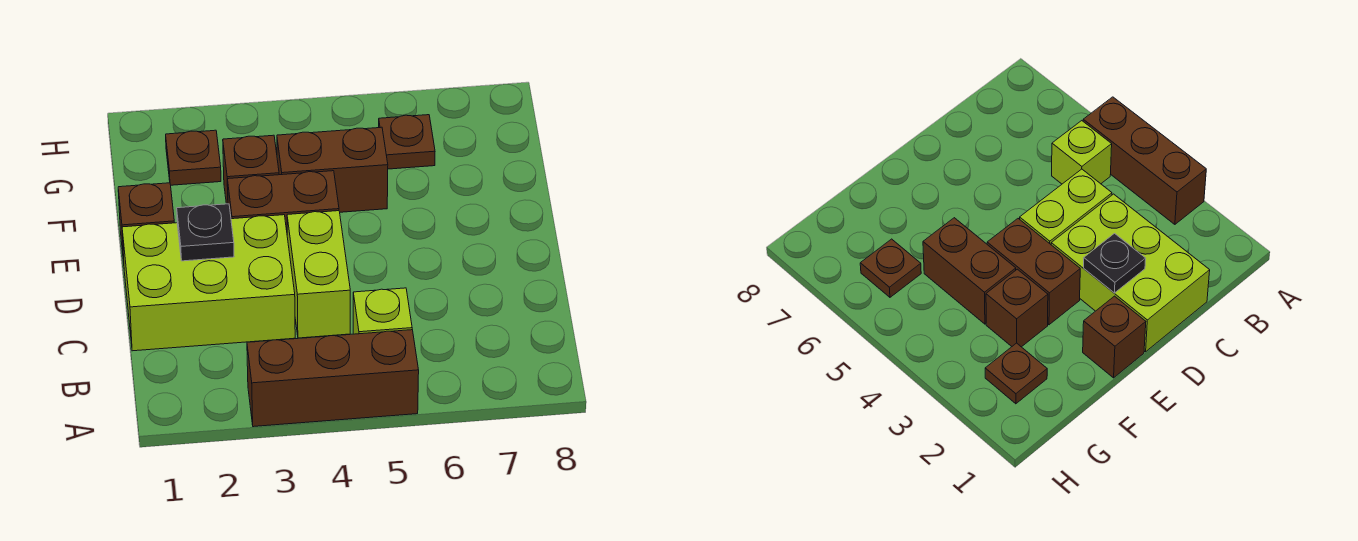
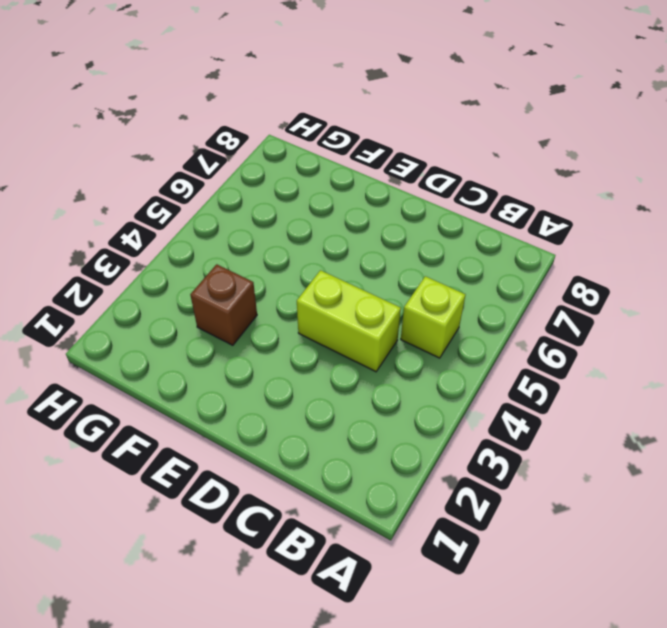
none -> brown 1x3 brick [247,330,419,427]
none -> lime 2x3 brick [122,215,295,351]

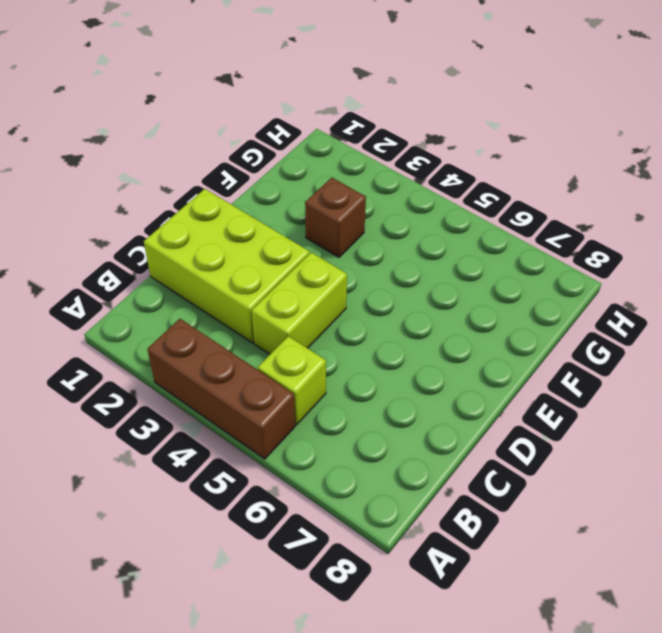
none -> brown 1x1 brick [118,183,174,262]
none -> brown 1x2 brick [227,171,339,230]

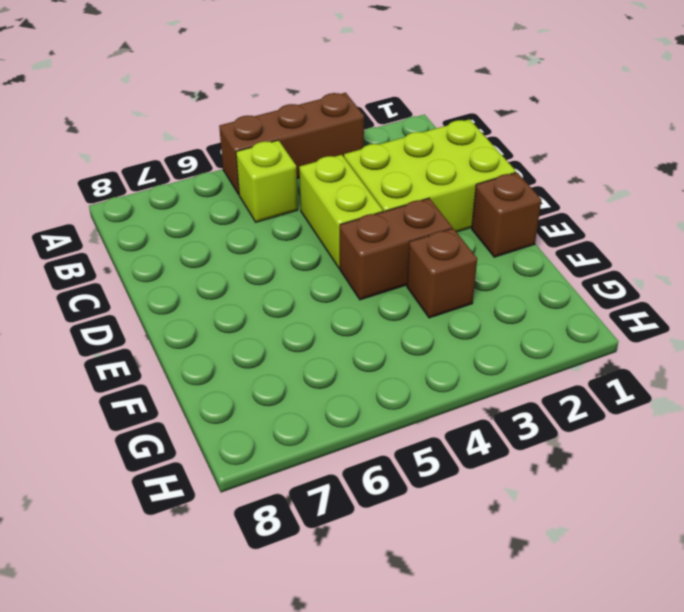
none -> brown 1x2 brick [277,127,388,212]
none -> brown 1x1 plate [166,130,221,185]

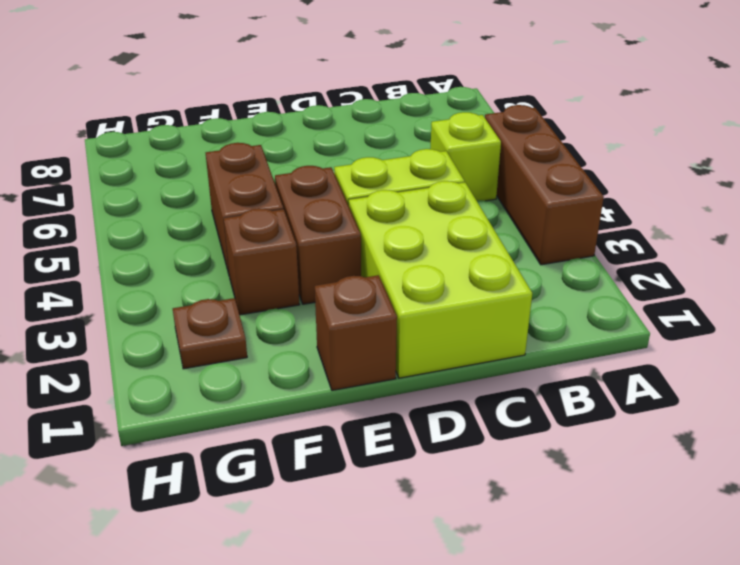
none -> brown 1x1 plate [379,115,435,169]
none -> black 1x1 plate [177,204,234,261]

